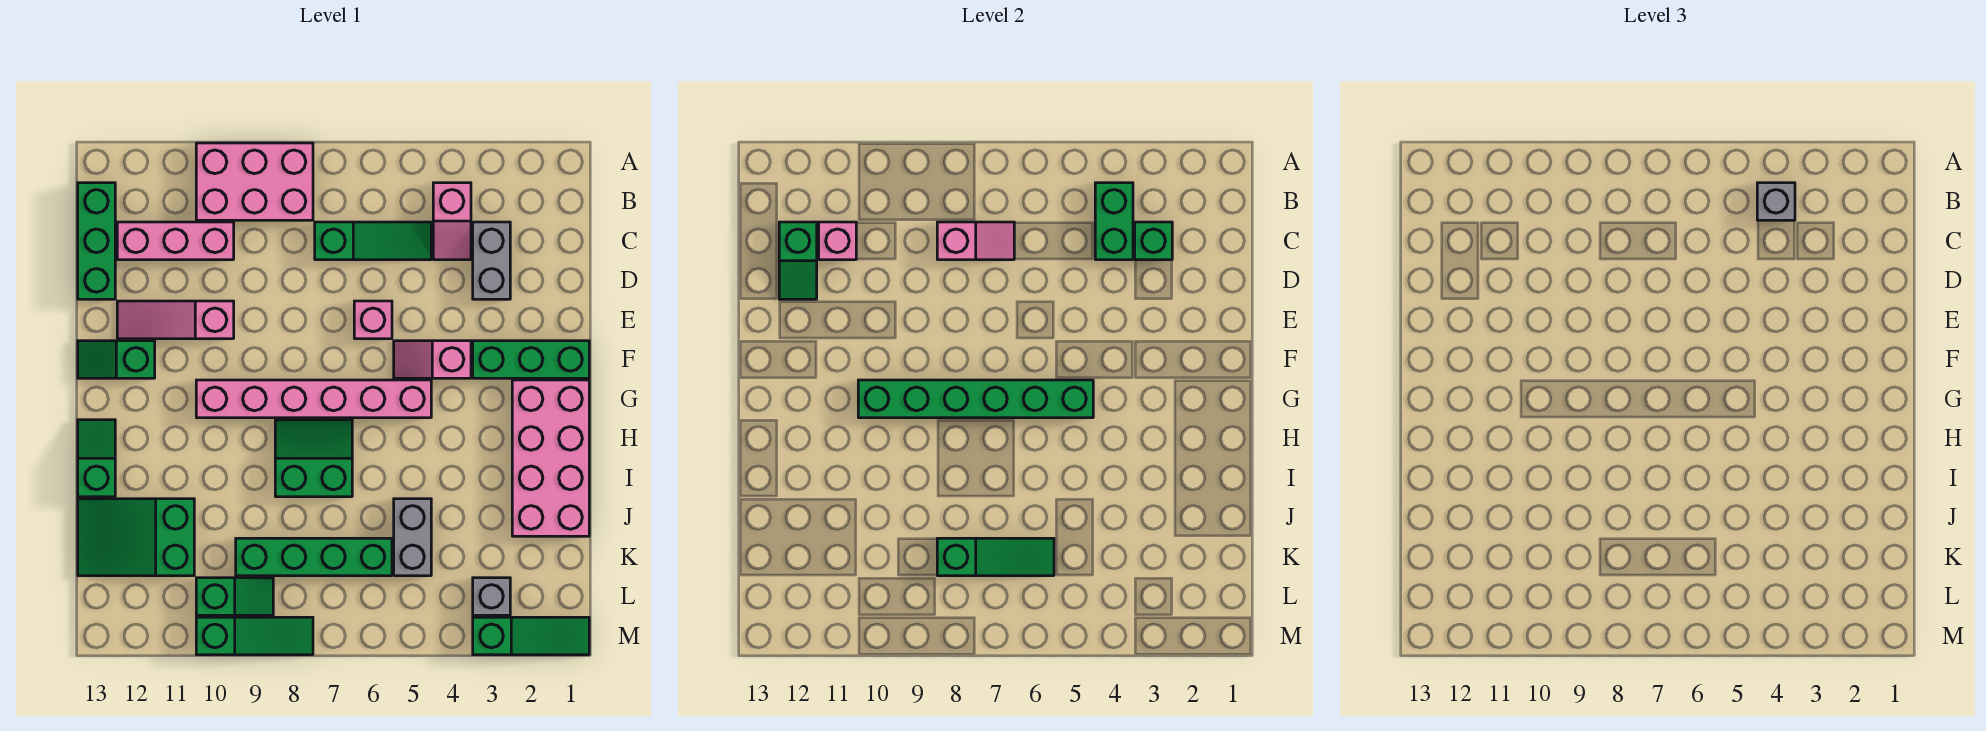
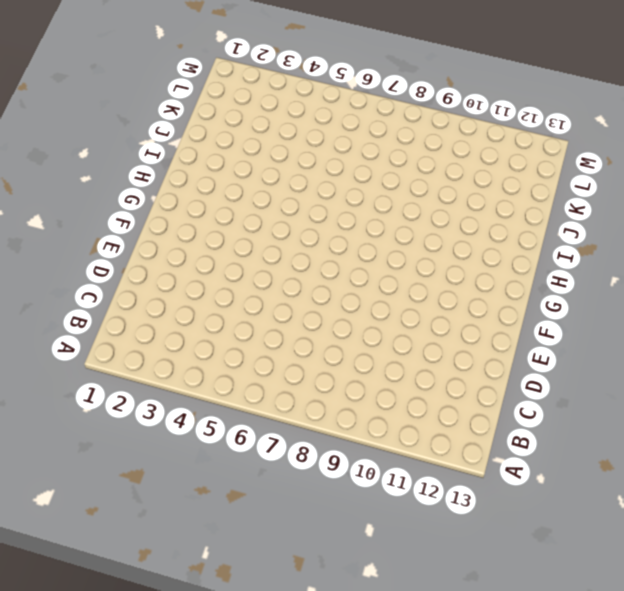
none -> pink 2x3 brick [196,143,313,220]
none -> pink 1x2 slope [433,183,471,260]
none -> green 1x3 brick [78,183,115,299]
none -> grey 1x2 brick [473,222,510,299]

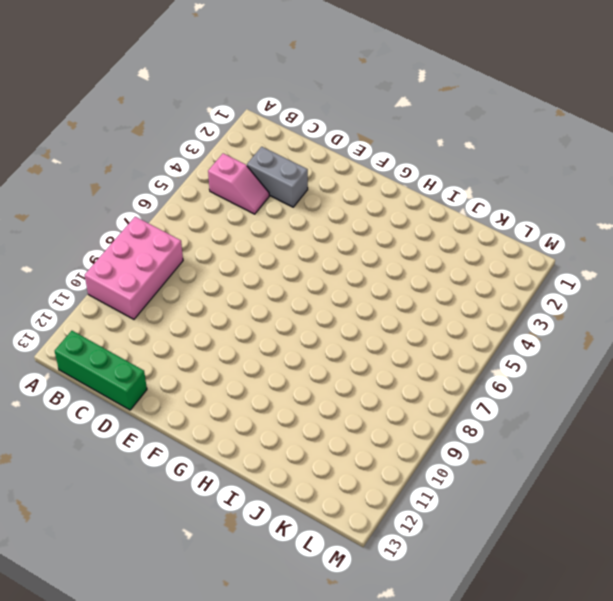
none -> green 1x3 slope [315,222,431,260]
none -> pink 1x3 brick [117,222,234,260]
none -> pink 1x1 brick [354,301,392,339]
none -> pink 1x3 slope [117,301,234,339]

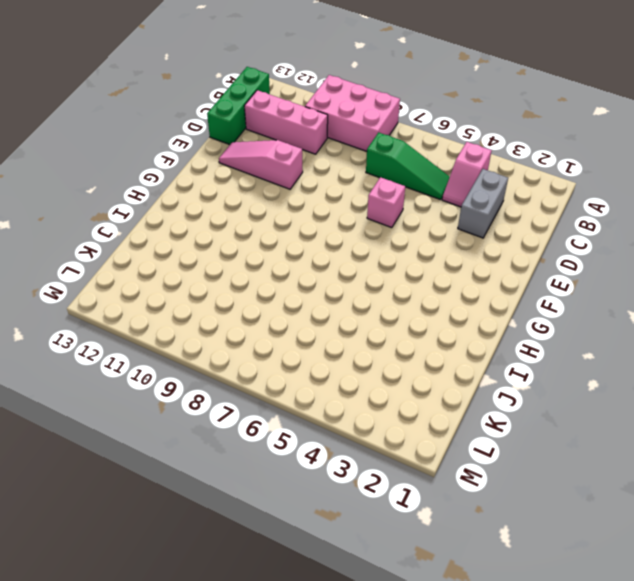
none -> green 1x3 brick [473,341,589,378]
none -> pink 1x2 slope [394,341,471,378]
none -> green 1x2 slope [78,341,155,378]
none -> pink 2x4 brick [512,380,589,536]

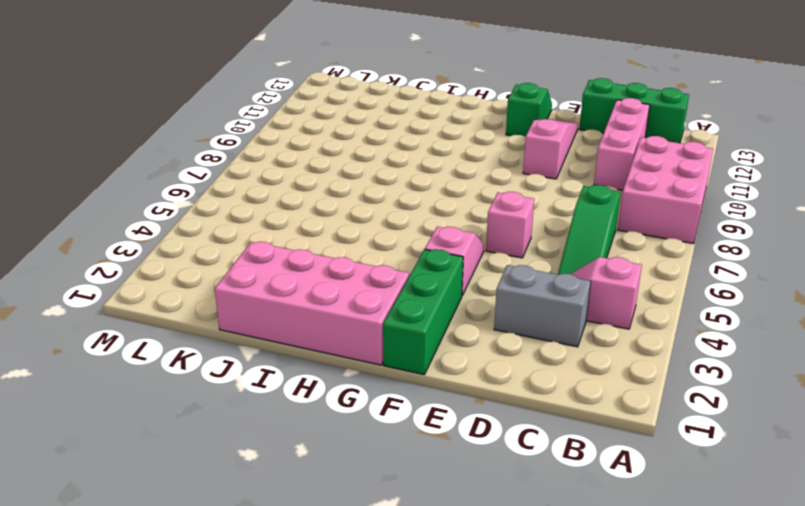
none -> pink 1x6 brick [196,380,431,418]
none -> green 2x2 slope [275,420,352,497]
none -> green 1x2 slope [78,420,115,497]
none -> grey 1x2 brick [394,499,431,576]

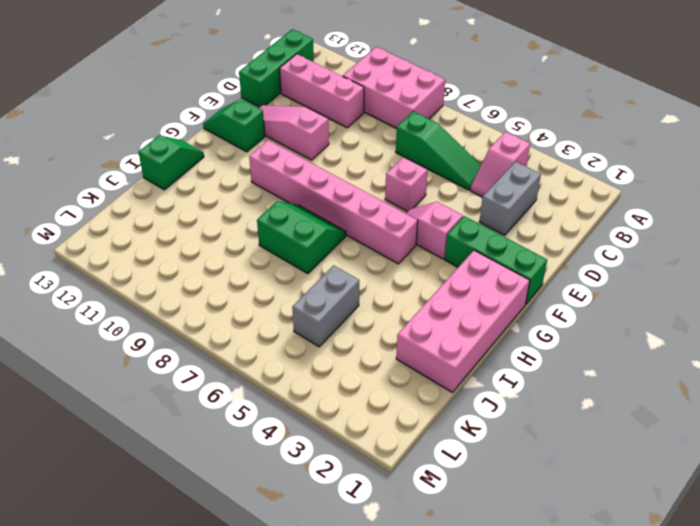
none -> green 2x3 slope [78,499,194,576]
none -> green 1x4 brick [236,538,392,576]
none -> grey 1x1 brick [473,578,510,615]
none -> green 1x2 slope [196,578,273,615]

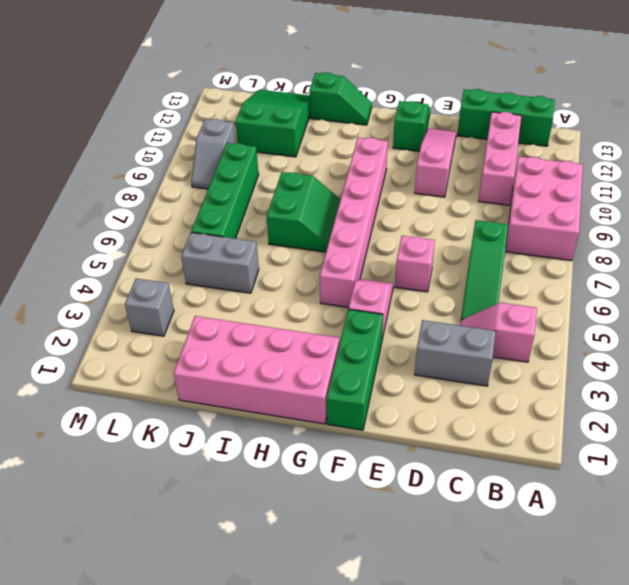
grey 1x2 slope [191,119,236,189] -> green 1x2 slope [196,578,273,615]
none -> green 1x3 slope [473,617,589,655]
none -> green 1x3 slope [196,617,313,655]
none -> green 1x2 brick [1095,183,1133,260]
none -> green 1x1 brick [1135,222,1172,260]

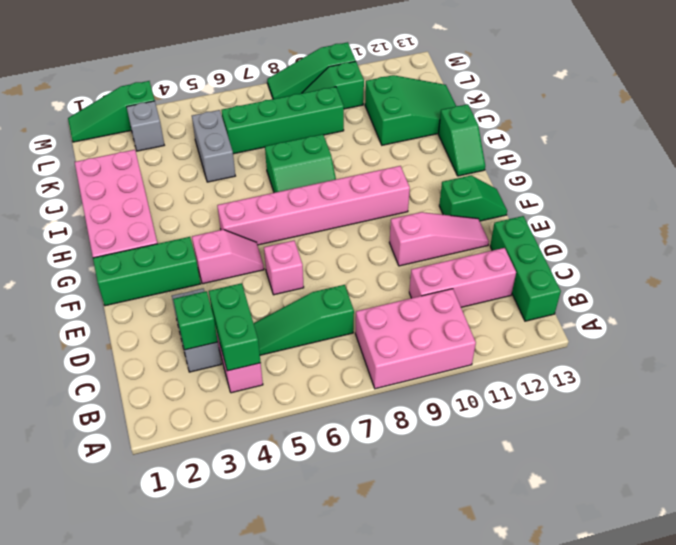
none -> pink 1x2 slope [937,222,1014,260]
none -> pink 1x1 brick [819,222,856,260]
none -> green 1x2 slope [779,222,817,299]
none -> green 1x6 brick [858,380,1093,418]

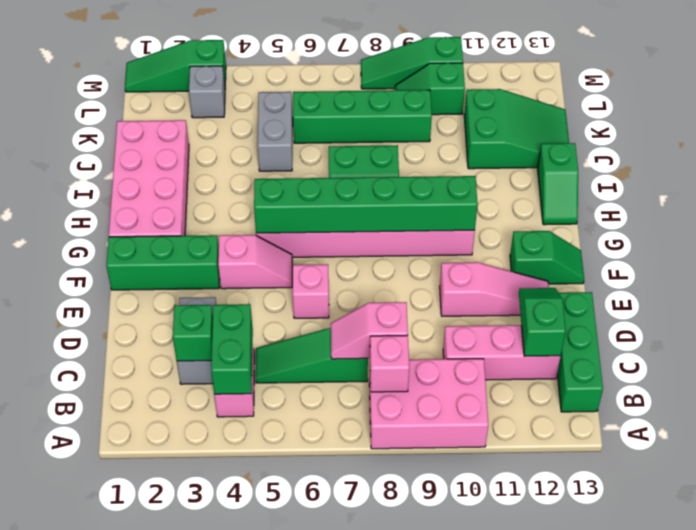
pink 1x1 brick [370,335,409,392] -> pink 1x1 brick moved to [819,222,856,260]
none -> green 1x3 slope [937,538,1054,576]
none -> grey 1x1 brick [1757,183,1795,220]

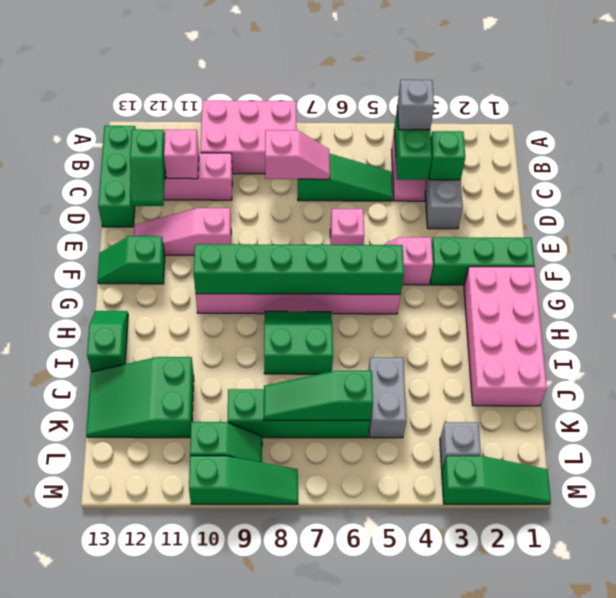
green 1x3 slope [264,371,373,420] -> green 1x3 slope turned to [937,538,1054,576]

